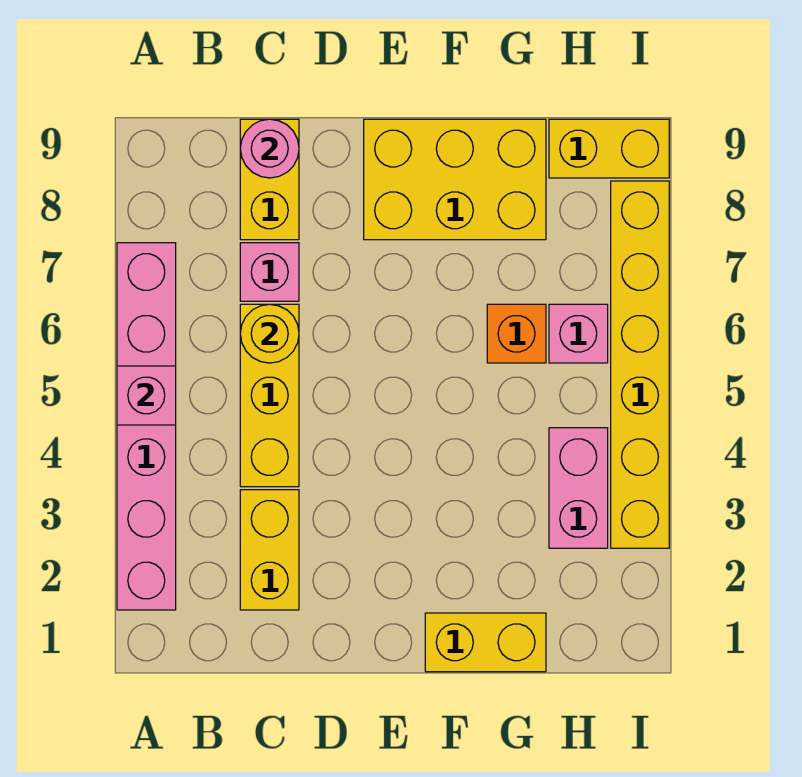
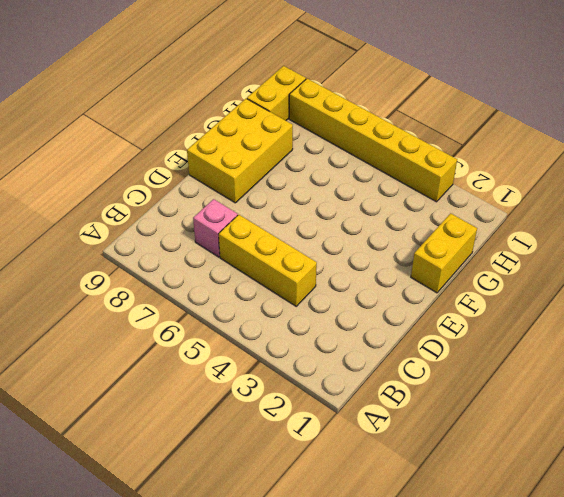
none -> pink 1x6 brick [117,243,176,610]
none -> yellow 1x2 brick [240,490,299,610]
none -> yellow 1x2 brick [240,119,299,240]

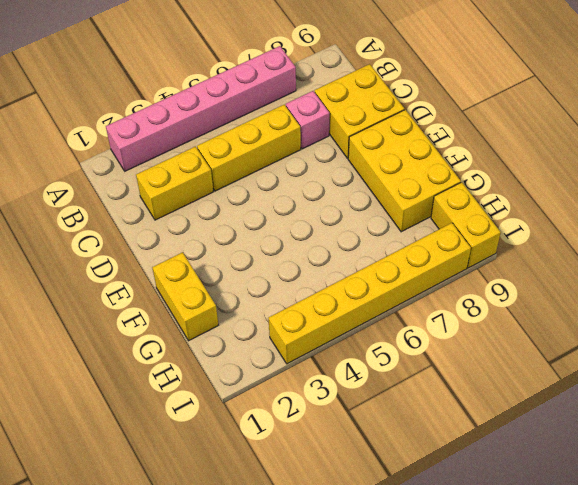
yellow 2x2 brick [315,64,404,158] -> yellow 1x2 brick [240,119,299,240]
none -> orange 1x1 brick [487,304,546,363]
none -> pink 1x2 brick [549,428,608,548]
none -> pink 1x1 brick [549,304,608,363]

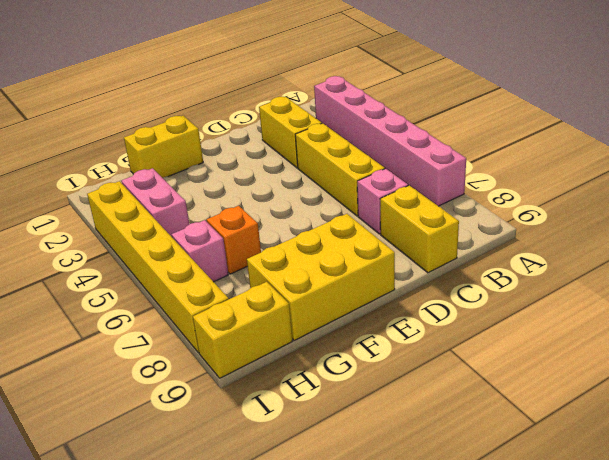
none -> pink 1x1 brick [117,366,176,425]
none -> yellow 1x1 round brick [240,304,299,363]
none -> pink 1x1 round brick [240,119,299,178]

